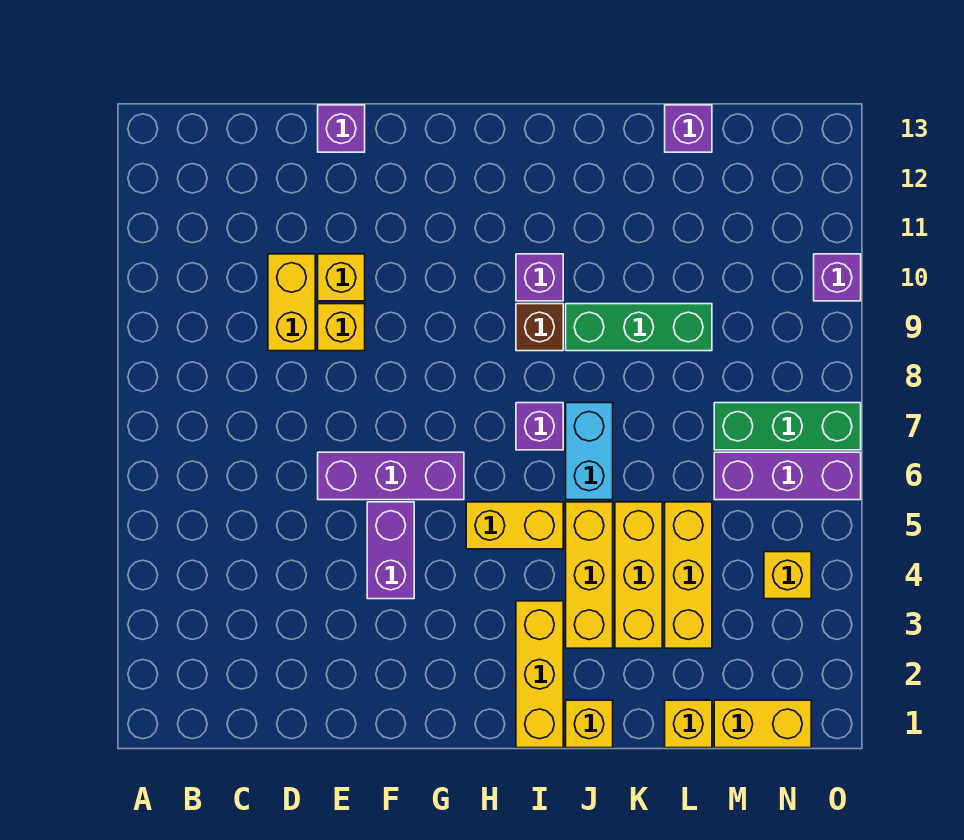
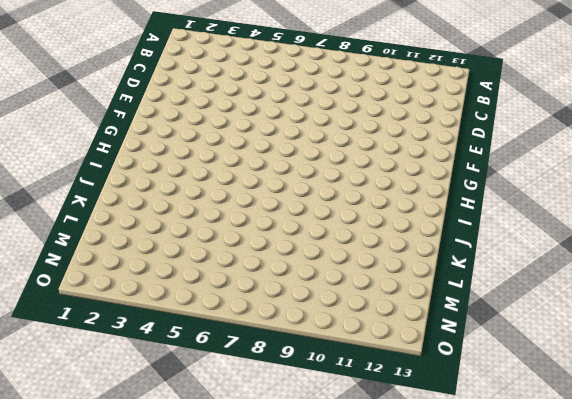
none -> yellow 1x2 brick [268,254,315,351]
none -> purple 1x3 brick [318,452,464,500]
none -> yellow 1x1 brick [318,304,365,351]

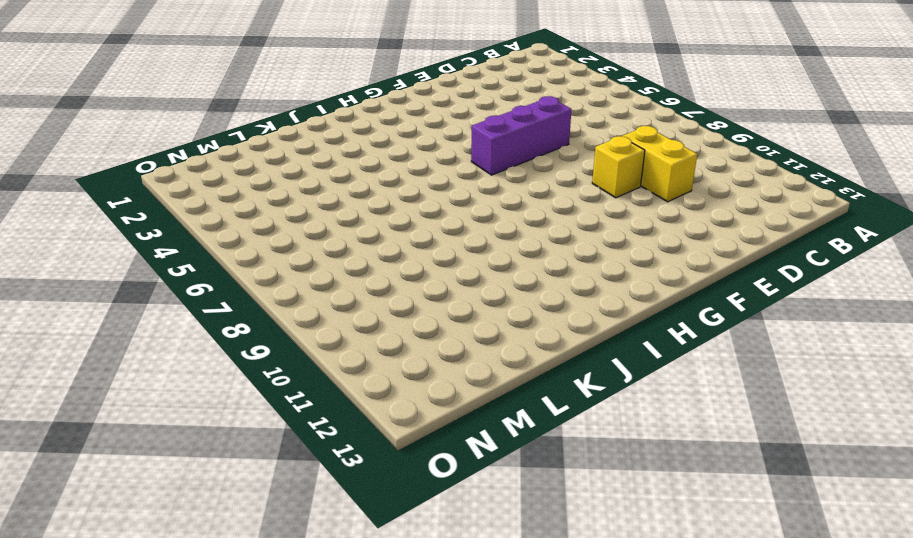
none -> yellow 1x1 brick [318,254,365,301]
none -> purple 1x1 brick [318,105,365,152]
none -> purple 1x2 brick [367,502,414,599]

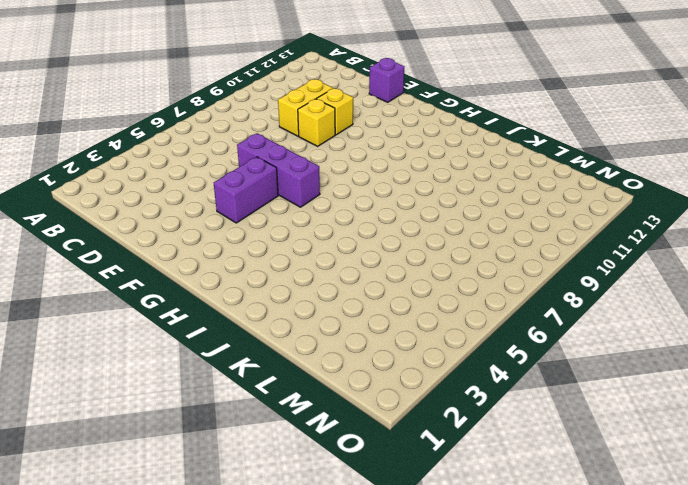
none -> yellow 1x2 brick [466,502,563,549]
none -> yellow 1x3 brick [516,601,563,748]
none -> purple 1x1 brick [516,403,563,450]

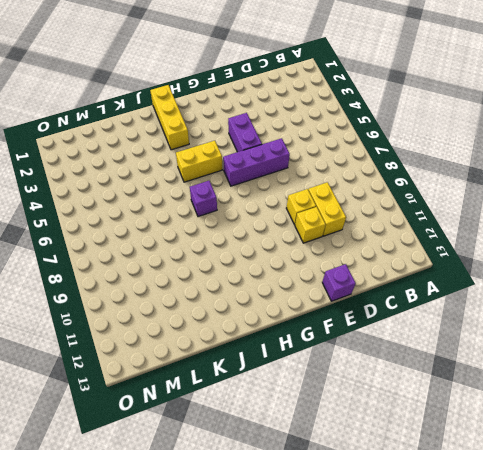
none -> brown 1x1 brick [516,304,563,351]
none -> purple 1x1 brick [516,254,563,301]
none -> yellow 1x1 brick [566,700,613,748]

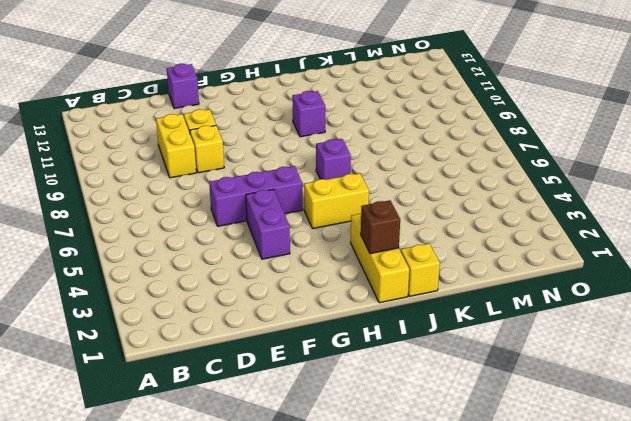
brown 1x1 brick [361,200,400,254] -> brown 1x1 brick moved to [516,304,563,351]
none -> yellow 1x3 brick [566,502,613,648]
none -> cyan 1x2 brick [566,403,613,500]
none -> green 1x3 brick [566,304,712,351]

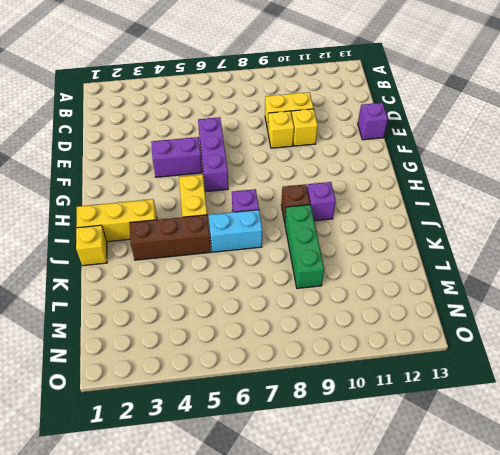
brown 1x3 brick [130,215,211,260] -> yellow 1x3 brick [566,502,613,648]
none -> yellow 1x3 brick [615,502,662,648]
none -> yellow 1x1 brick [665,700,712,748]
none -> yellow 1x3 brick [665,502,712,648]

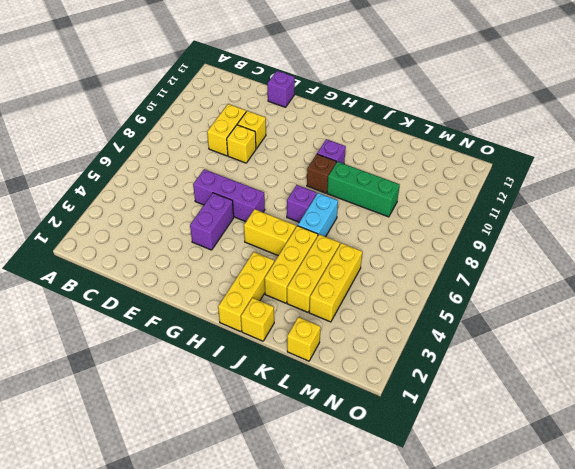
none -> purple 1x1 brick [665,105,712,152]
none -> yellow 1x2 brick [714,700,811,748]
none -> purple 1x3 brick [714,452,861,500]

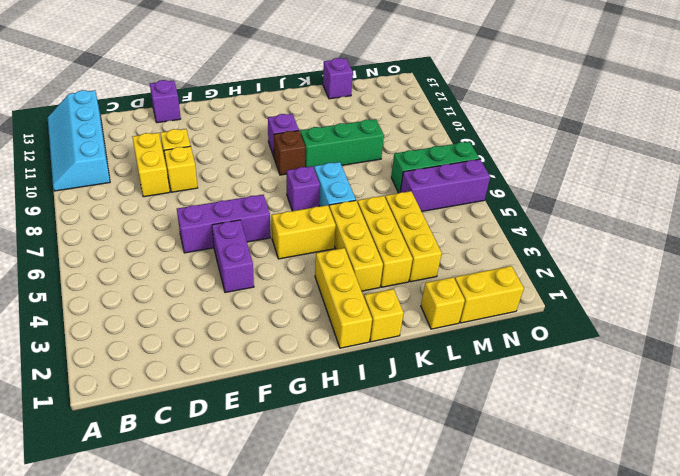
cyan 2x4 slope [48,90,110,191] -> none
none -> yellow 1x1 brick [764,552,811,599]
none -> purple 1x1 brick [814,254,861,301]

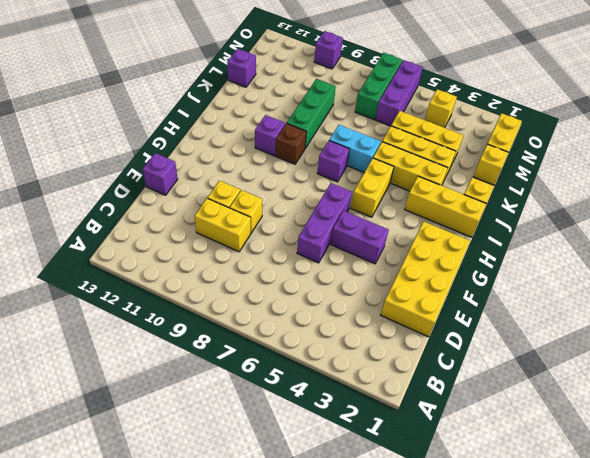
yellow 2x4 brick [381,221,470,337] -> none

